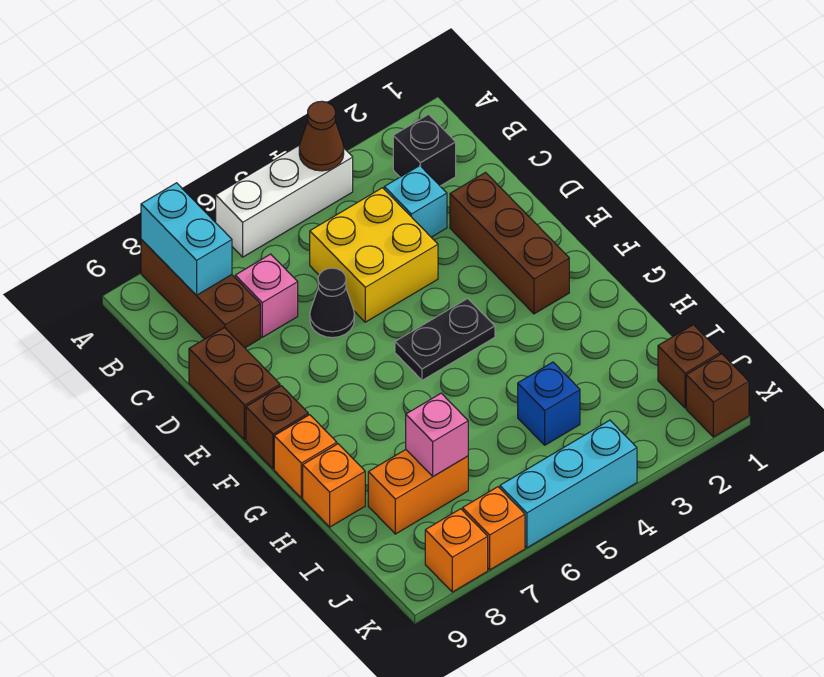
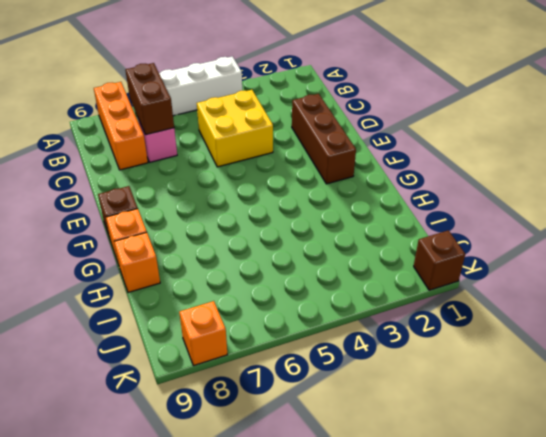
orange 1x3 brick [94,82,148,170] -> brown 1x3 brick [141,239,260,348]
brown 1x2 brick [126,63,174,135] -> brown 1x2 brick moved to [189,328,280,440]
none -> black 1x1 brick [393,114,456,186]
none -> cyan 1x1 brick [384,166,447,237]
none -> black 1x1 cone [310,268,354,338]

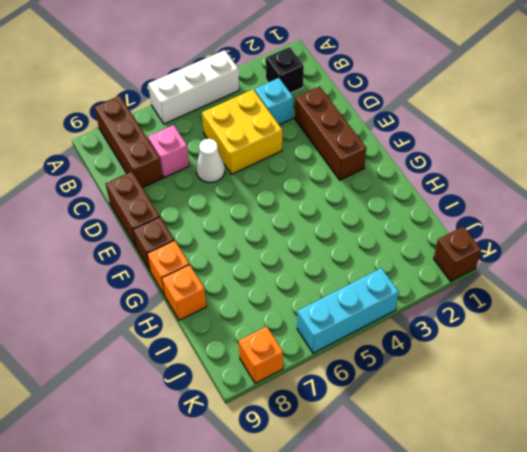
white 1x1 cone [196,139,225,183] -> black 1x1 cone [310,268,354,338]
none -> black 1x2 plate [395,298,495,380]
none -> blue 1x1 brick [518,362,580,445]
none -> orange 1x2 brick [368,450,468,534]

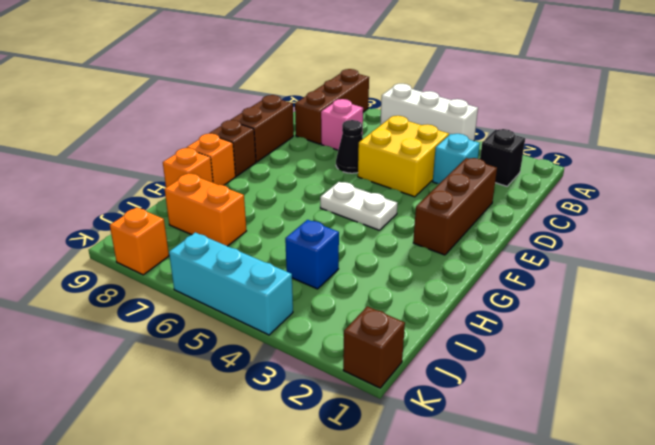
white 1x2 plate [320,182,397,230] -> black 1x2 plate [395,298,495,380]
none -> brown 1x1 brick [658,325,720,408]
none -> orange 1x1 brick [463,487,525,570]
none -> brown 1x1 cone [299,101,344,171]

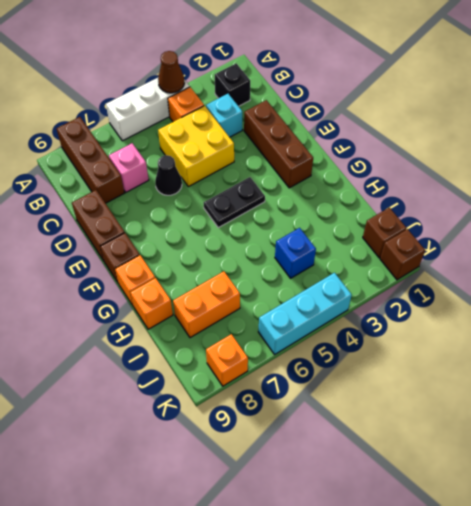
orange 1x1 brick [168,87,204,122] -> orange 1x1 brick moved to [463,487,525,570]
none -> cyan 1x2 brick [141,183,232,295]
none -> pink 1x1 brick [406,393,468,476]

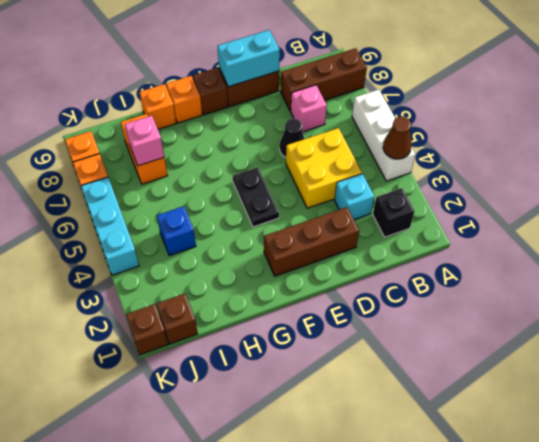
cyan 1x2 brick [218,30,280,87] -> cyan 1x2 brick moved to [141,183,232,295]

